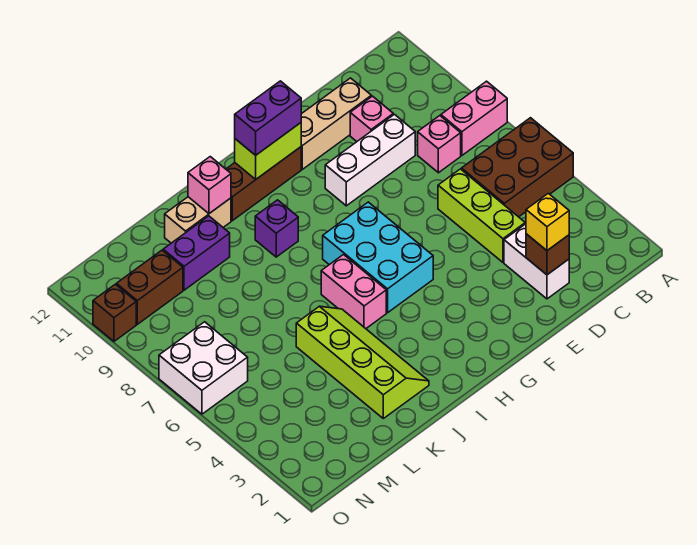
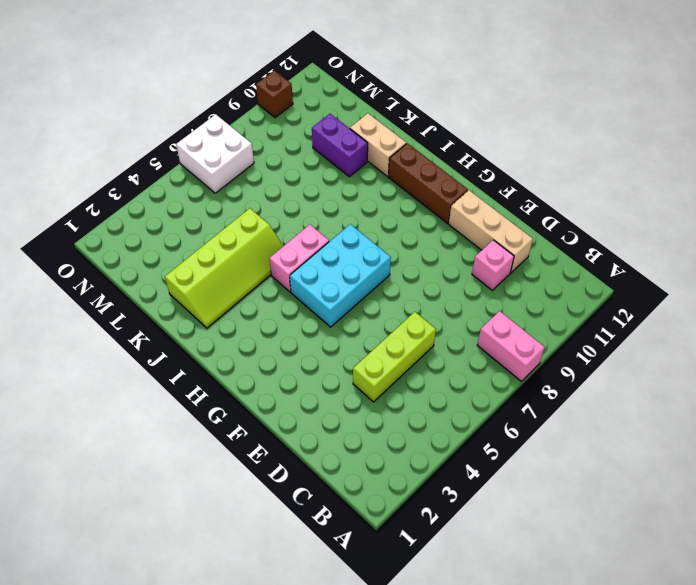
none -> brown 2x3 brick [462,118,573,217]
none -> pink 1x1 brick [418,116,461,173]
none -> white 1x2 brick [504,224,569,299]

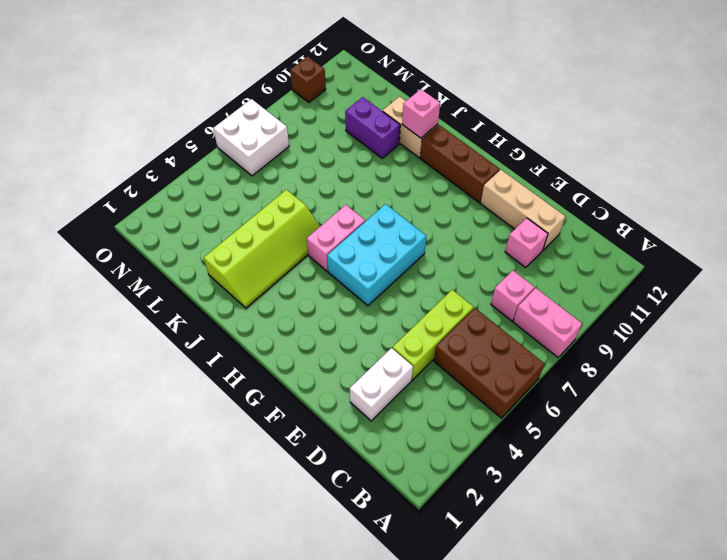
none -> white 1x3 brick [325,114,415,206]
none -> purple 1x1 brick [255,200,298,257]
none -> brown 1x2 brick [116,250,183,324]

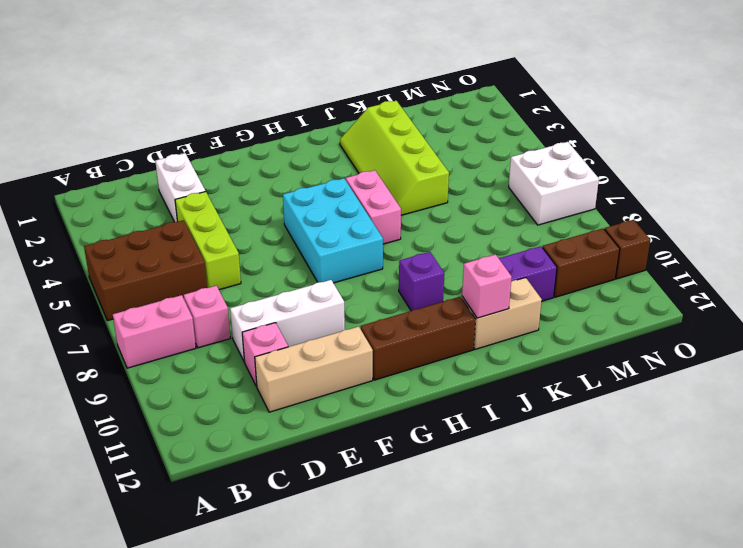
none -> brown 1x1 brick [526,234,569,275]
none -> lime 1x2 brick [235,123,301,180]
none -> yellow 1x1 brick [526,193,569,250]

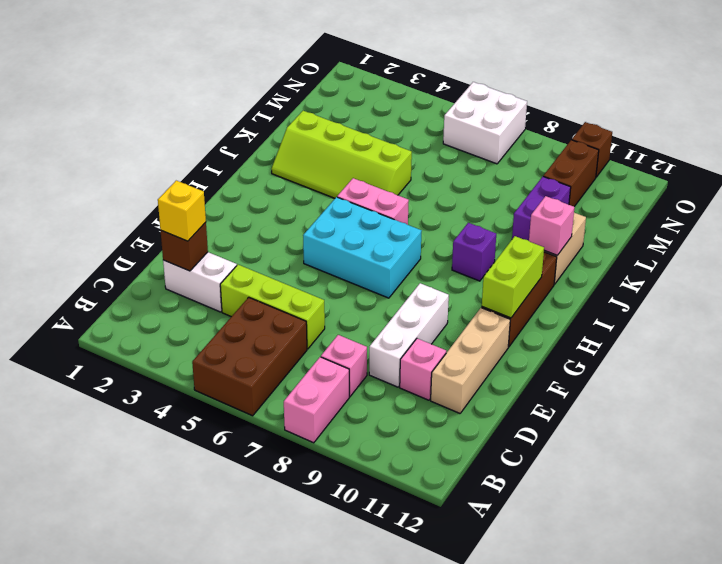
none -> purple 1x2 brick [235,81,301,155]

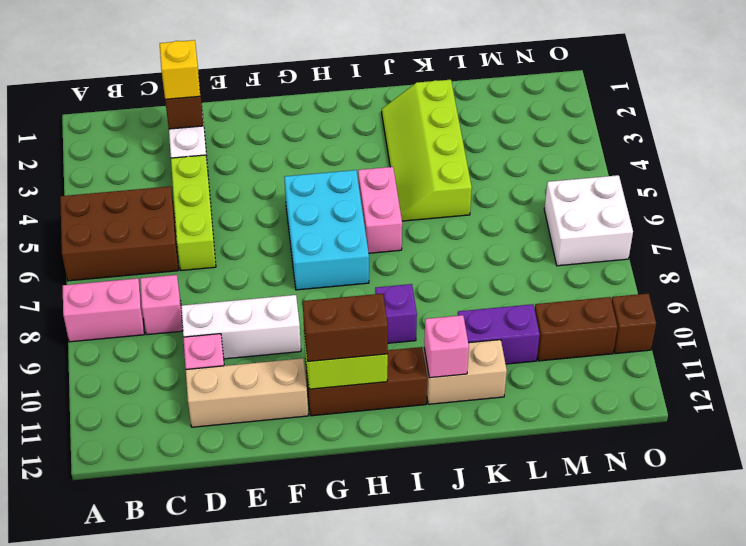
brown 1x2 brick [303,294,388,361] -> purple 1x2 brick [235,81,301,155]

